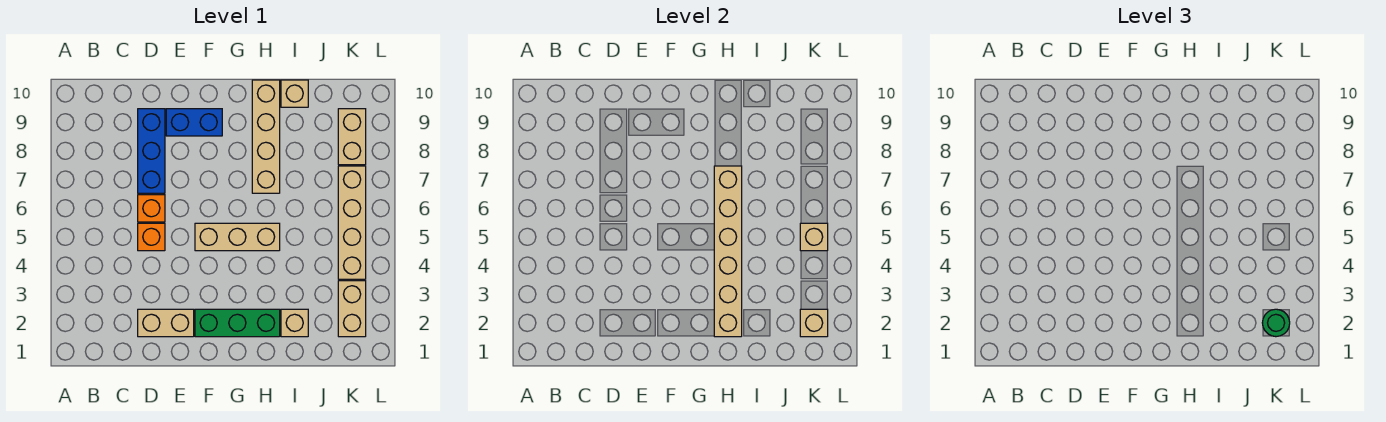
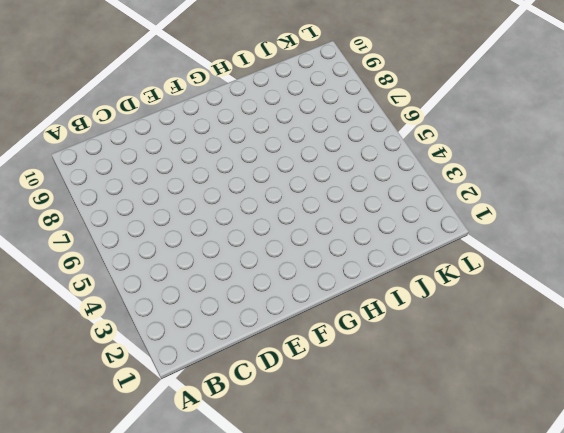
none -> tan 1x2 brick [138,309,194,337]
none -> orange 1x1 brick [138,223,165,251]
none -> orange 1x1 brick [138,195,165,222]

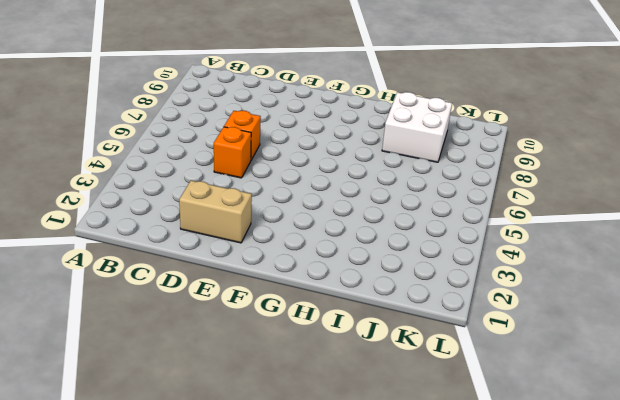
white 2x2 brick [382,92,452,162] -> none
none -> blue 1x3 brick [138,109,165,193]
none -> blue 1x2 brick [166,109,222,136]
none -> green 1x3 brick [195,309,280,337]

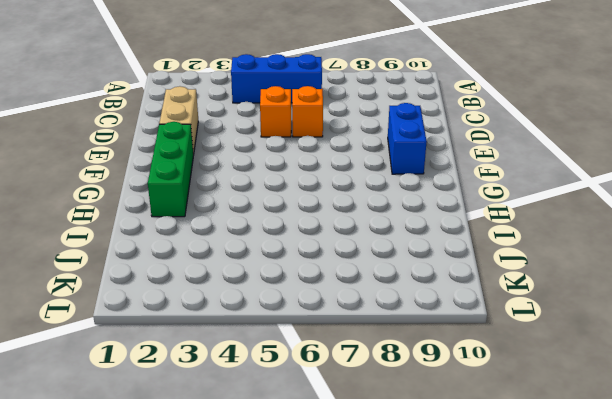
blue 1x3 brick [231,54,322,103] -> blue 1x3 brick moved to [138,109,165,193]
none -> tan 1x3 brick [195,223,280,251]
none -> tan 1x4 brick [252,80,280,193]
none -> tan 1x1 brick [281,309,308,337]

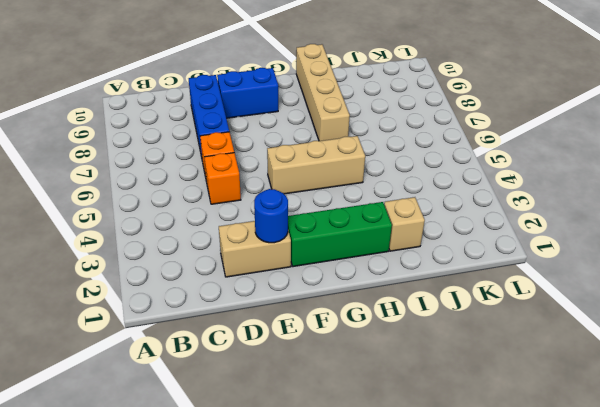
blue 1x1 round brick [254,189,288,243] -> none
none -> tan 1x1 brick [281,80,308,107]
none -> tan 1x2 brick [338,281,366,337]
none -> tan 1x4 brick [338,166,366,279]

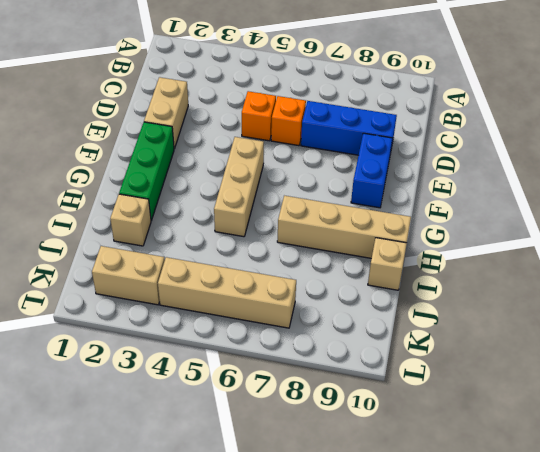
none -> tan 1x2 brick [338,109,366,165]
none -> tan 1x6 brick [714,166,742,337]
none -> tan 1x1 brick [800,309,828,337]

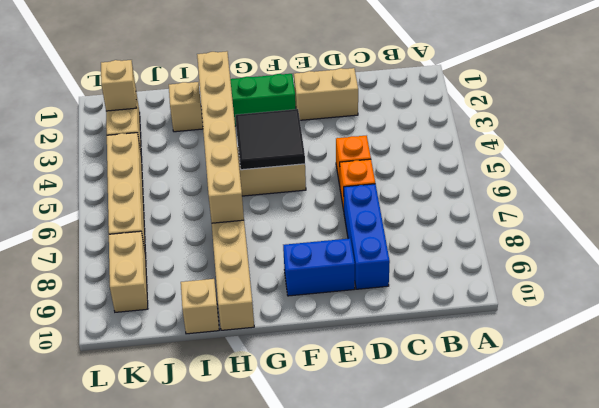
black 2x2 tile [235,109,305,170] -> none
none -> tan 1x1 brick [800,223,828,251]
none -> green 1x1 round brick [1262,309,1290,337]

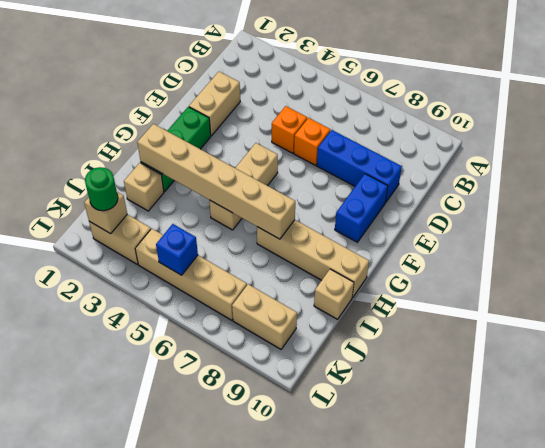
blue 1x1 brick [156,224,198,275] -> tan 1x1 brick [800,223,828,251]

